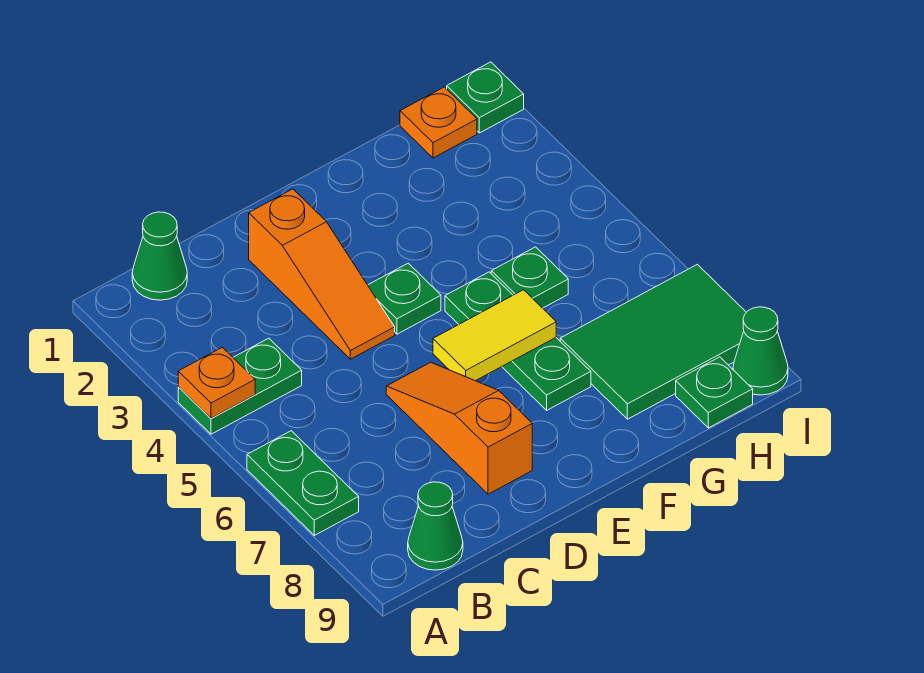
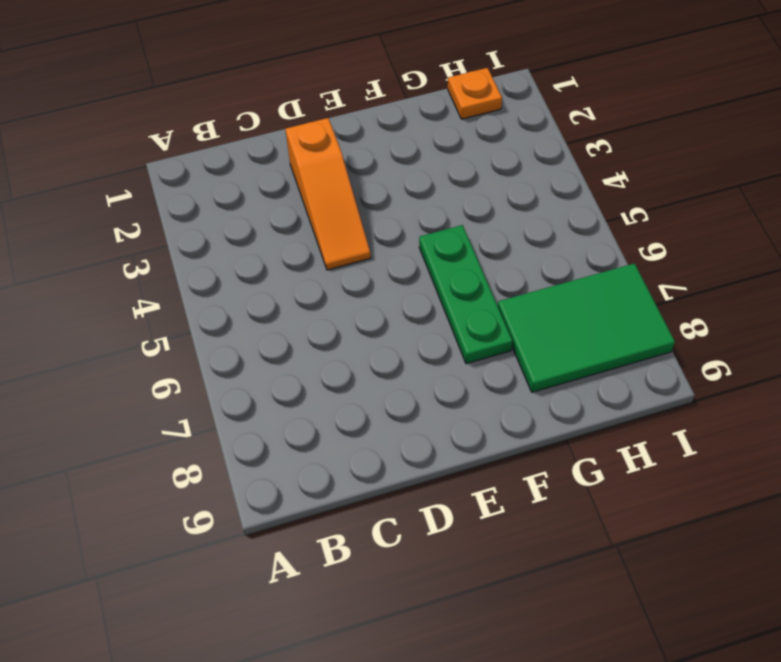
none -> green 1x2 plate [178,338,302,434]
none -> green 1x2 plate [247,431,359,535]
none -> green 1x1 cone [132,212,187,300]

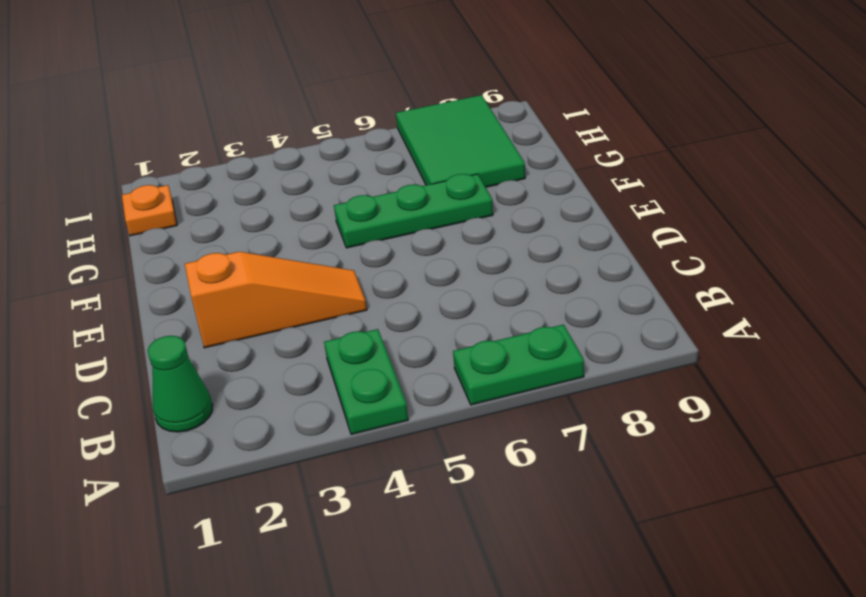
none -> green 1x1 cone [408,482,463,570]
none -> orange 1x3 slope [386,362,532,494]
none -> green 1x1 plate [368,263,441,334]

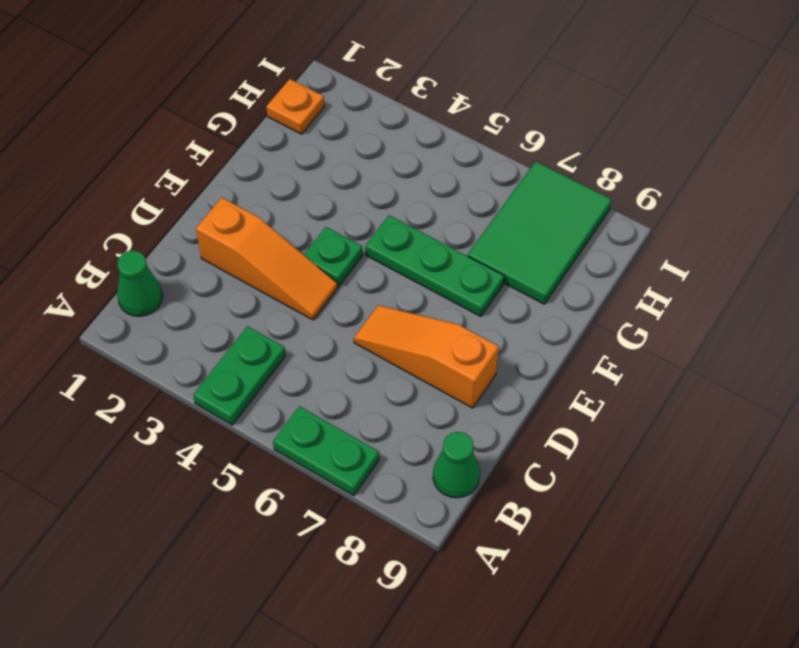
none -> green 1x1 plate [491,247,568,308]
none -> green 1x1 plate [676,357,753,428]
none -> green 1x1 plate [447,62,524,133]

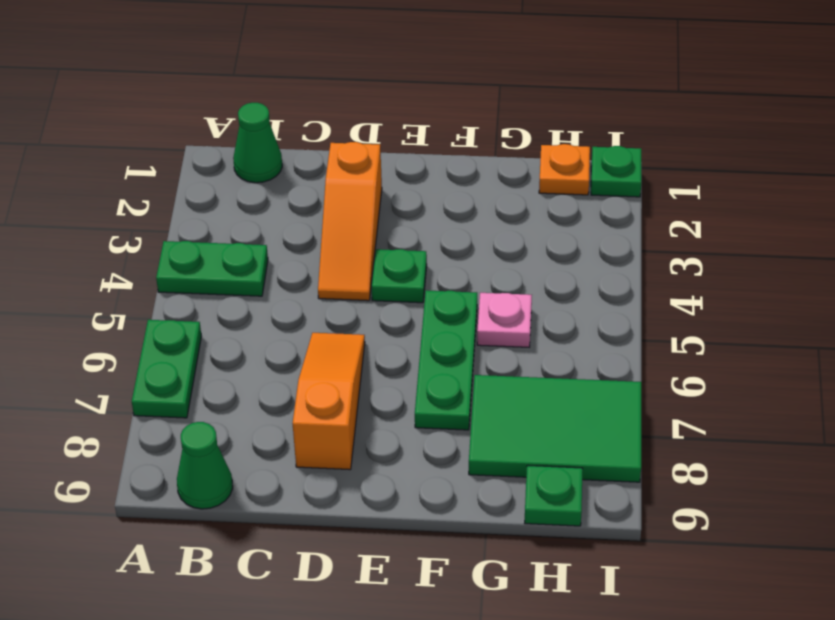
pink 1x1 plate [477,293,532,347] -> green 1x1 plate [491,247,568,308]
none -> green 1x1 cone [733,307,788,395]
none -> orange 1x1 plate [178,347,255,418]
none -> yellow 1x2 tile [433,290,556,381]

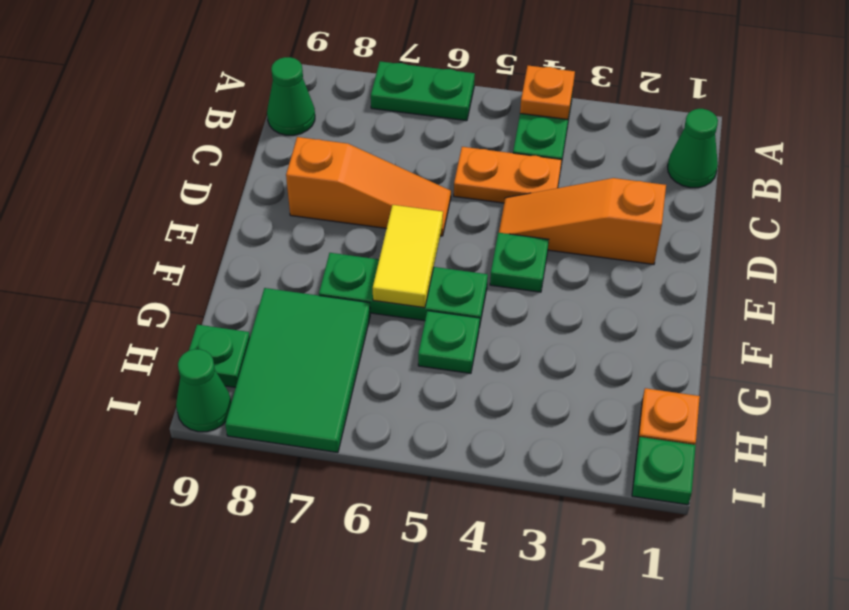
orange 1x2 plate [454,147,562,203] -> none

